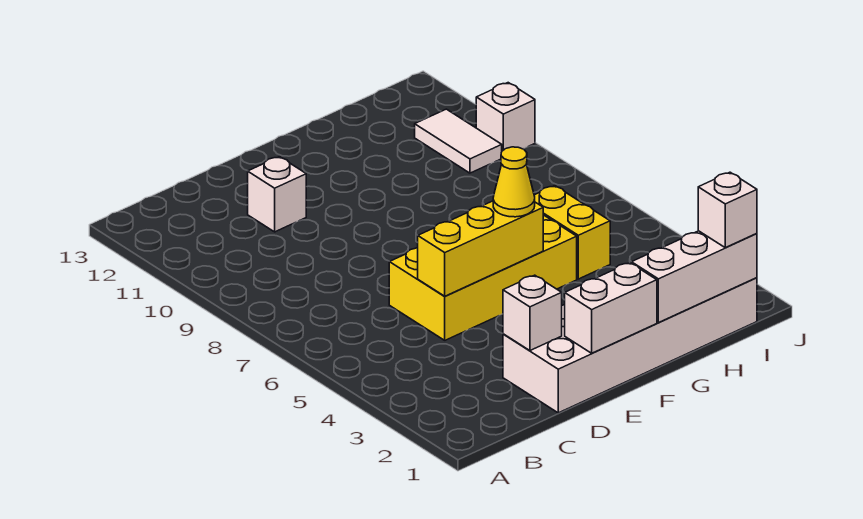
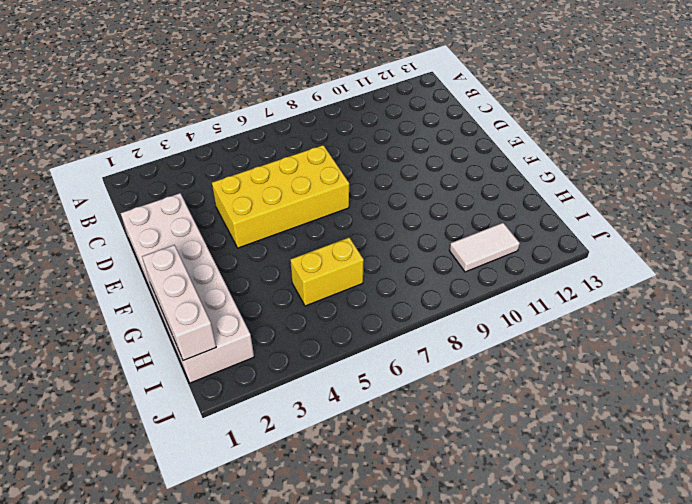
yellow 2x4 brick [212,145,349,248] -> yellow 2x4 brick turned to [389,215,577,340]
none -> white 1x1 brick [248,157,306,232]
none -> white 1x1 brick [476,83,535,151]
none -> white 1x1 brick [503,275,562,351]

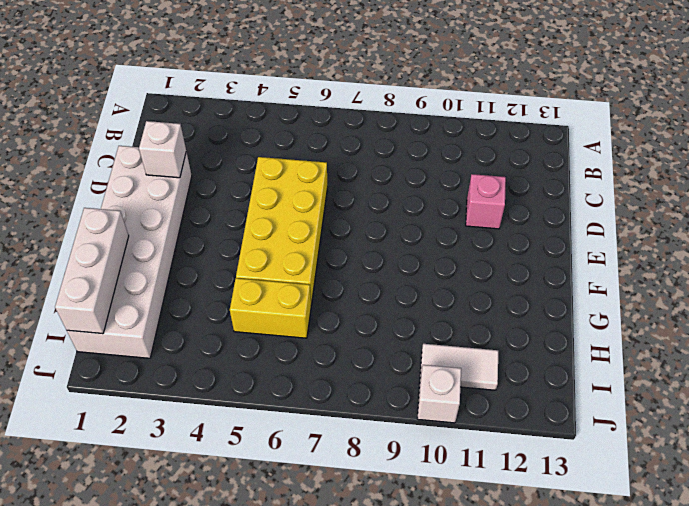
pink 1x1 brick [466,174,506,229] -> white 1x1 brick [248,157,306,232]
none -> yellow 1x3 brick [418,201,543,296]
none -> white 1x2 brick [565,263,657,353]
none -> yellow 1x1 cone [493,147,535,217]

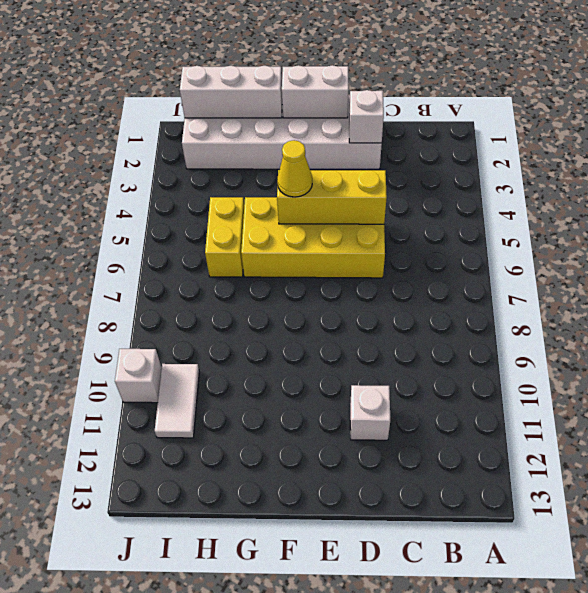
none -> white 1x1 brick [698,172,757,248]

